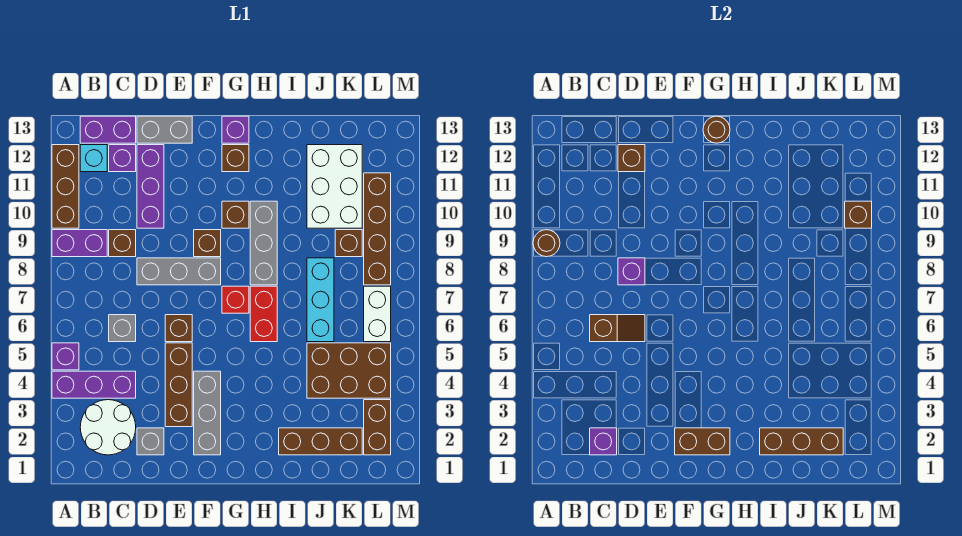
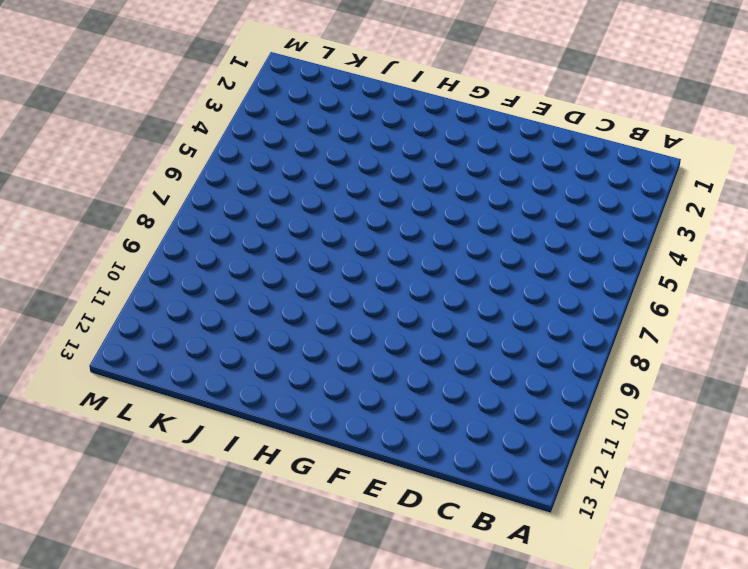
none -> purple 1x3 brick [52,371,136,398]
none -> purple 1x1 brick [52,343,79,370]
none -> purple 1x2 brick [52,230,107,257]
none -> brown 1x3 brick [52,145,79,228]

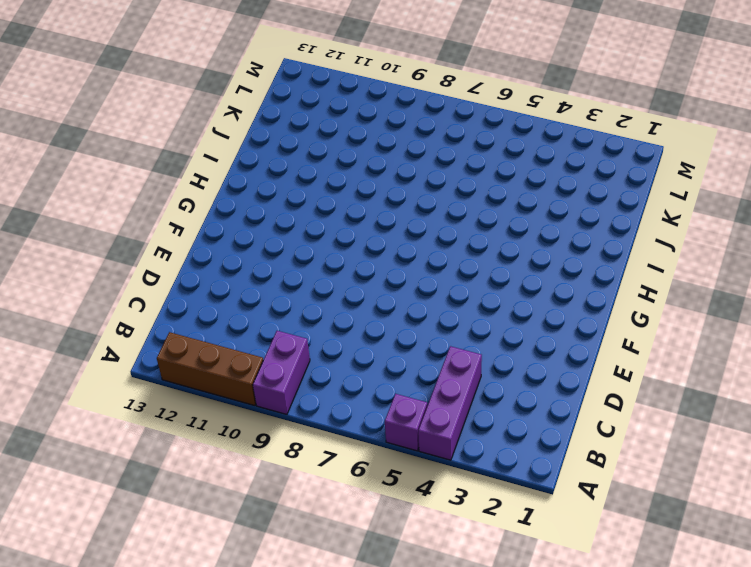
none -> white 2x2 round brick [80,400,136,455]
none -> cyan 1x1 brick [80,145,107,172]
none -> purple 1x2 brick [80,116,136,143]
none -> grey 1x1 brick [109,315,136,342]

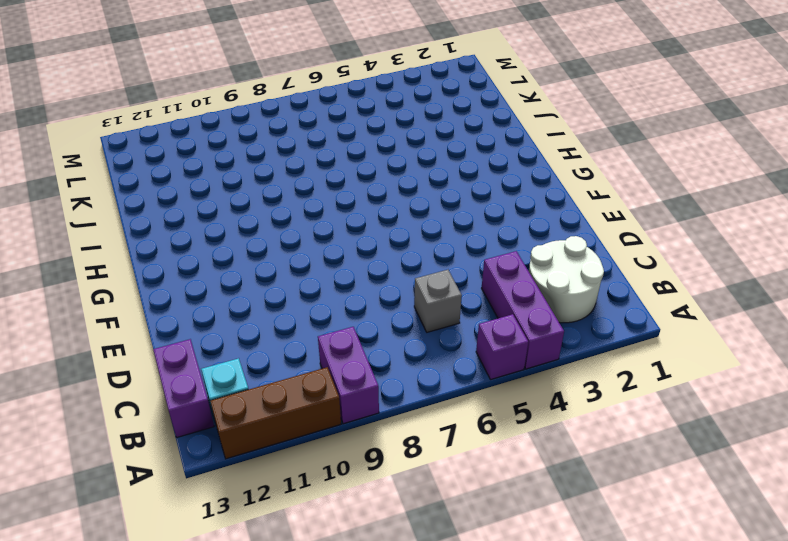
none -> brown 1x1 brick [109,230,136,257]
none -> purple 1x1 brick [109,145,136,172]
none -> grey 1x1 brick [137,428,164,455]
none -> grey 1x3 brick [137,258,221,285]

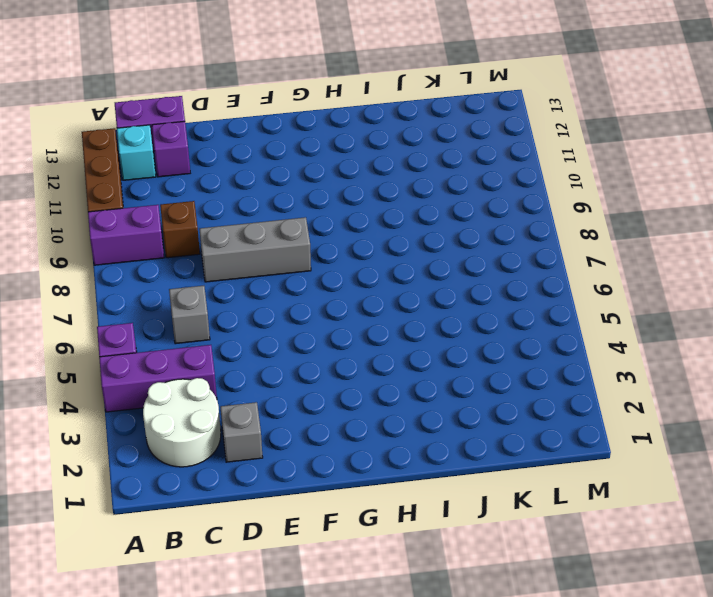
none -> purple 1x3 brick [137,145,164,228]
none -> grey 1x2 brick [137,116,192,143]
none -> brown 1x3 brick [165,343,192,427]
none -> brown 1x1 brick [165,315,192,342]

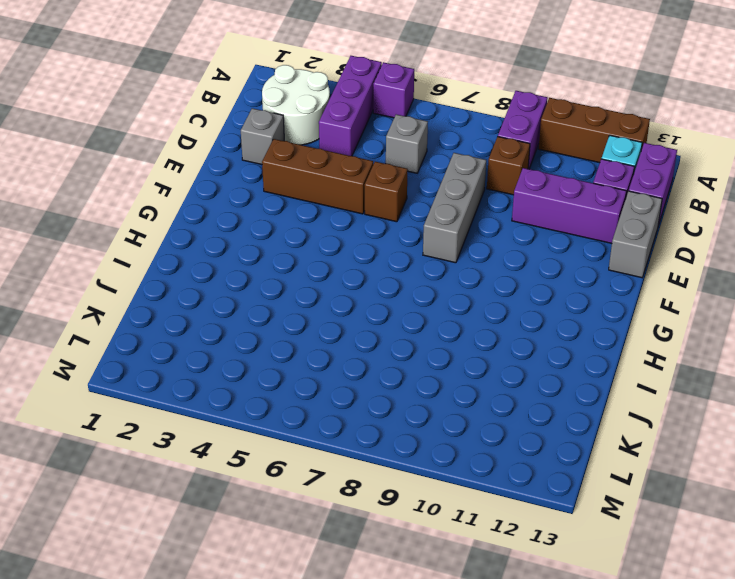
none -> grey 1x3 brick [194,371,221,455]
none -> brown 1x1 brick [194,230,221,257]
none -> red 1x1 brick [222,286,249,313]
none -> brown 1x1 brick [222,201,249,228]

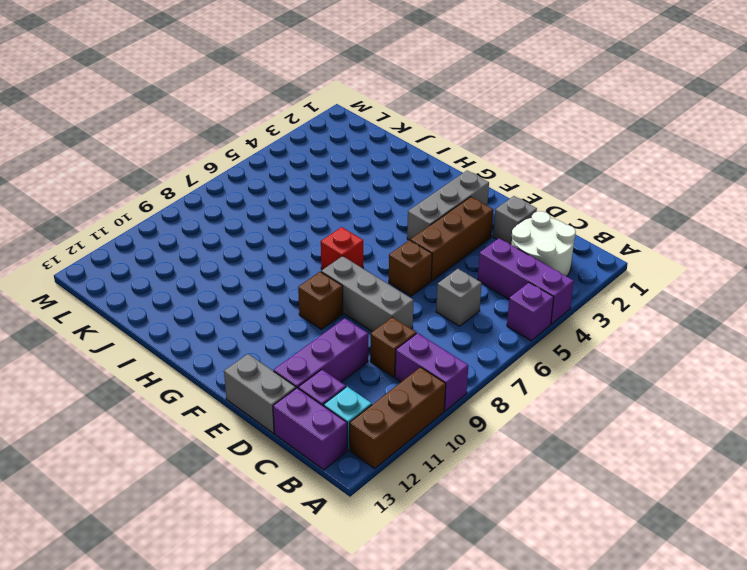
none -> brown 1x1 brick [222,201,249,228]
none -> brown 1x1 brick [222,145,249,172]
none -> purple 1x1 brick [222,116,249,143]
none -> red 1x2 brick [250,286,277,342]

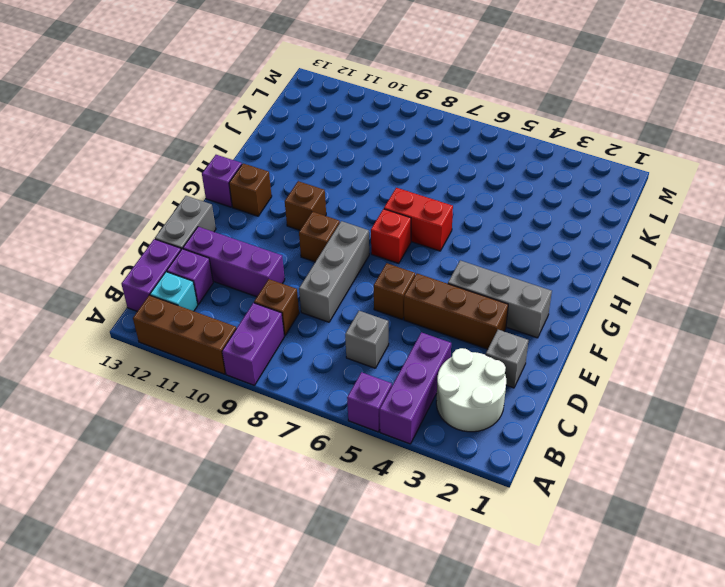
none -> grey 1x3 brick [250,201,277,285]
none -> brown 1x3 brick [279,428,362,455]
none -> brown 2x3 brick [307,343,391,398]
none -> cyan 1x3 brick [307,258,334,342]

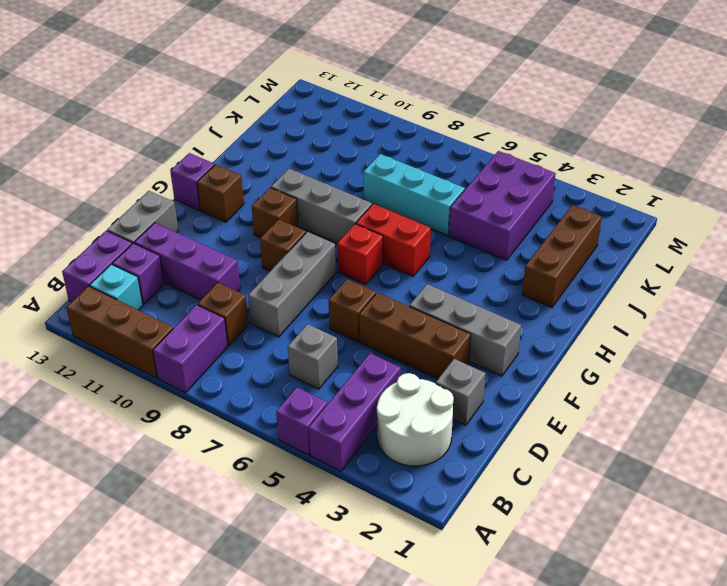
purple 2x3 brick [449,151,556,260] -> brown 2x3 brick [307,343,391,398]
none -> white 2x3 brick [307,145,362,228]
none -> brown 1x1 brick [335,230,362,257]
none -> brown 1x2 brick [364,400,391,455]
none -> white 1x2 brick [364,286,391,342]

